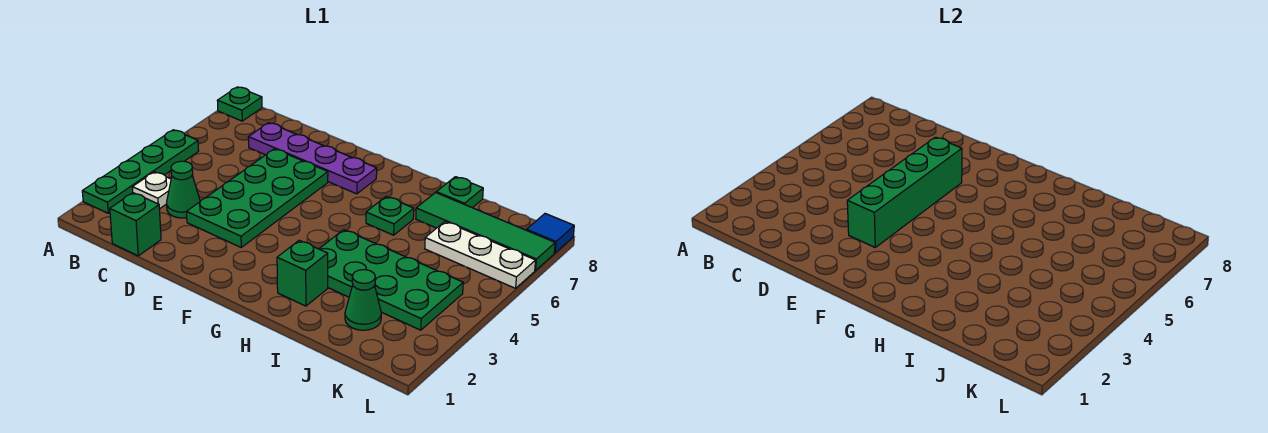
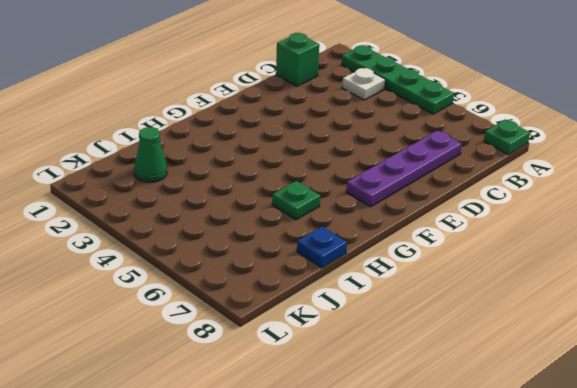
blue 1x1 plate [297,227,347,268] -> green 1x1 plate [436,177,483,208]
none -> green 1x1 cone [167,161,200,218]
none -> green 2x4 plate [187,149,328,247]
none -> green 1x1 brick [277,240,328,306]

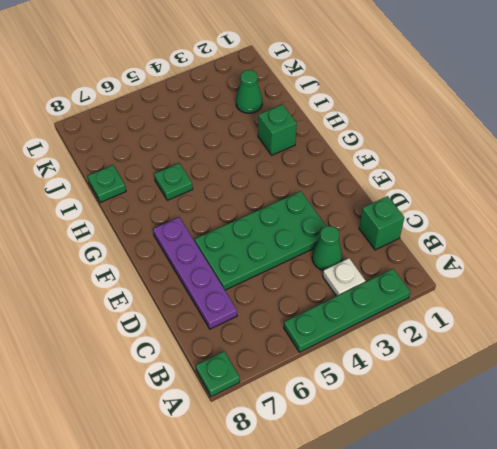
none -> green 2x4 plate [319,230,463,330]
none -> green 1x4 tile [416,193,555,270]
none -> white 1x3 plate [425,222,536,288]

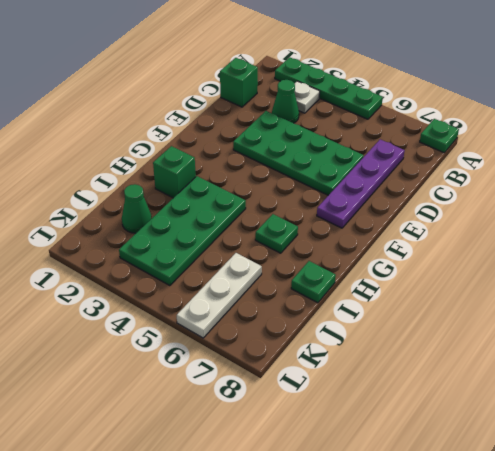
none -> green 1x4 tile [416,193,555,270]
none -> blue 1x1 tile [527,214,574,253]
none -> green 1x4 brick [847,137,962,247]

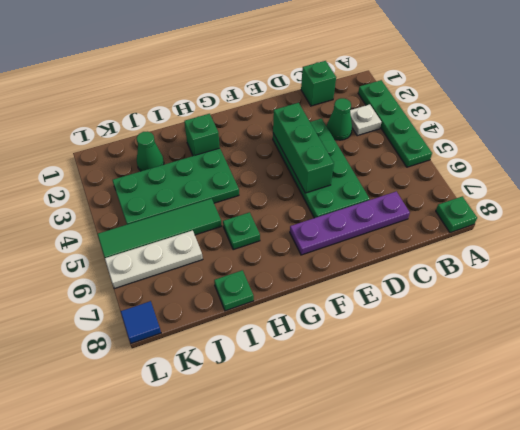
green 1x3 brick [273,103,334,193] -> green 1x4 brick [847,137,962,247]
green 1x4 tile [98,199,222,258] -> green 1x4 tile moved to [416,193,555,270]

